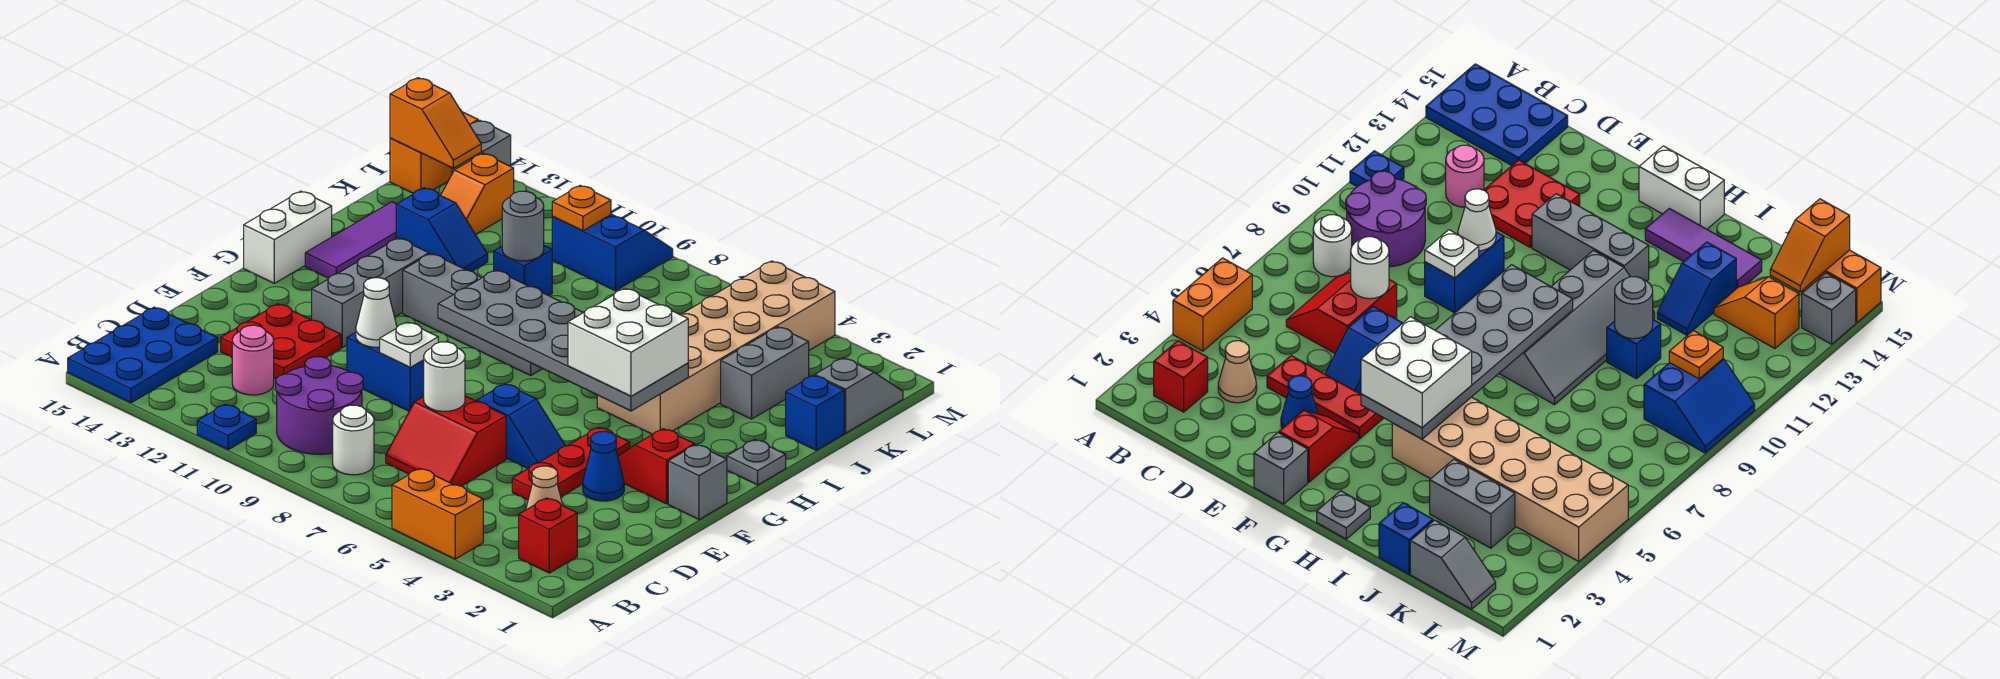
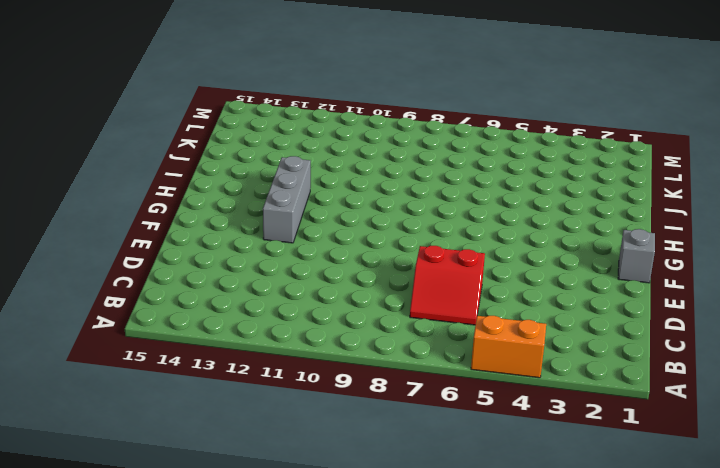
none -> blue 1x1 plate [197,404,256,450]
none -> blue 2x3 plate [68,307,218,403]
none -> red 1x1 brick [519,498,577,573]
none -> white 1x1 round brick [333,405,374,475]

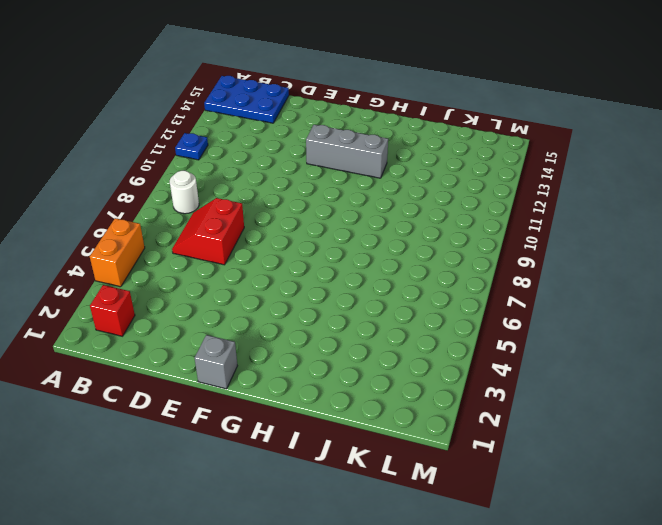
none -> purple 2x2 round brick [276,357,363,454]
none -> tan 1x1 cone [526,466,563,510]
none -> pink 1x1 round brick [232,325,274,395]
none -> red 1x3 plate [512,427,630,500]

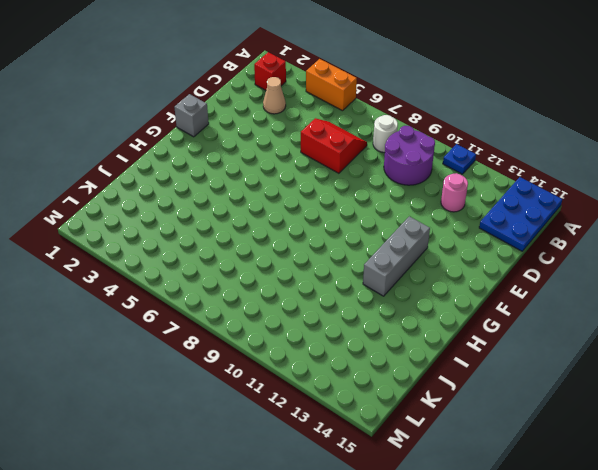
none -> red 1x3 plate [512,427,630,500]
none -> red 2x2 plate [221,304,341,378]
none -> blue 1x1 cone [583,431,624,501]
none -> blue 1x2 slope [477,384,565,469]

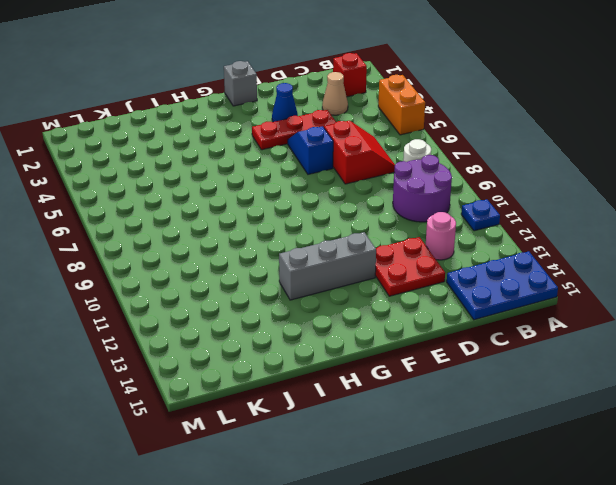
none -> blue 1x2 brick [347,333,424,411]
none -> red 1x2 slope [618,429,695,504]
none -> white 1x2 brick [244,191,332,283]
none -> grey 1x1 plate [727,440,786,485]

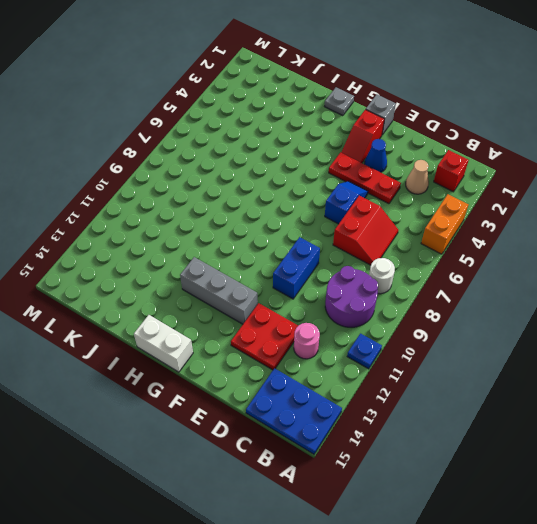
none -> tan 2x6 brick [597,261,835,434]
none -> grey 2x4 slope [403,253,542,375]
none -> purple 1x3 tile [305,202,396,278]
none -> blue 1x1 brick [786,375,844,450]

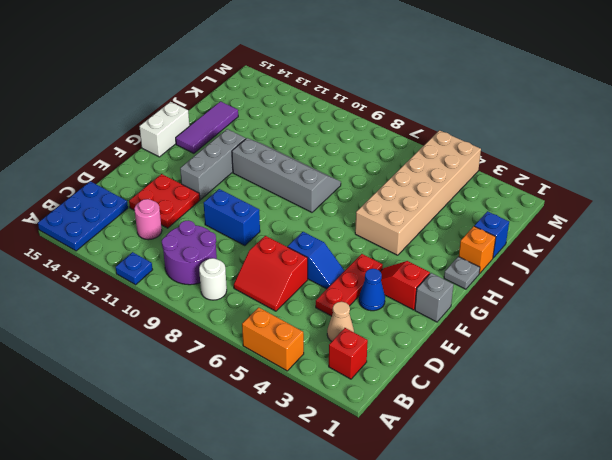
orange 1x1 brick [459,226,496,274] -> none
none -> grey 1x2 brick [721,327,809,419]
none -> blue 1x1 brick [494,246,552,296]
none -> blue 1x2 slope [396,188,488,271]
none -> grey 1x2 slope [815,358,903,433]

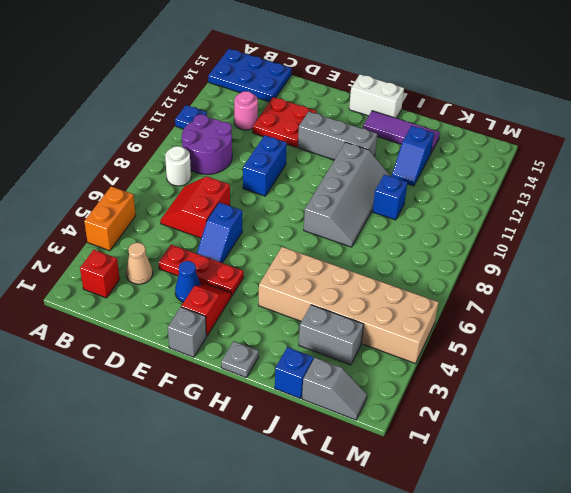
none -> orange 1x2 slope [441,153,514,234]
none -> blue 2x2 slope [552,214,673,291]
none -> orange 1x2 brick [390,112,478,194]
none -> grey 1x1 brick [452,120,511,173]

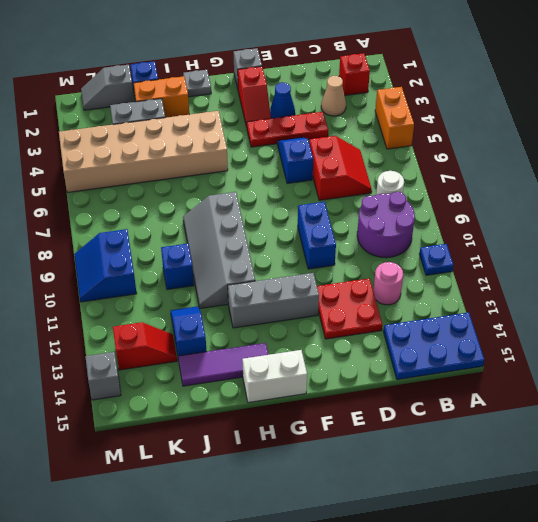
orange 1x2 brick [134,76,189,118] -> orange 1x2 brick moved to [390,112,478,194]
red 1x2 slope [113,322,177,370] -> orange 1x2 slope [441,153,514,234]
none -> white 1x1 round brick [424,342,465,411]
none -> white 1x1 plate [380,322,438,367]
none -> white 1x1 cone [356,278,397,347]
none -> grey 2x6 plate [438,270,688,411]

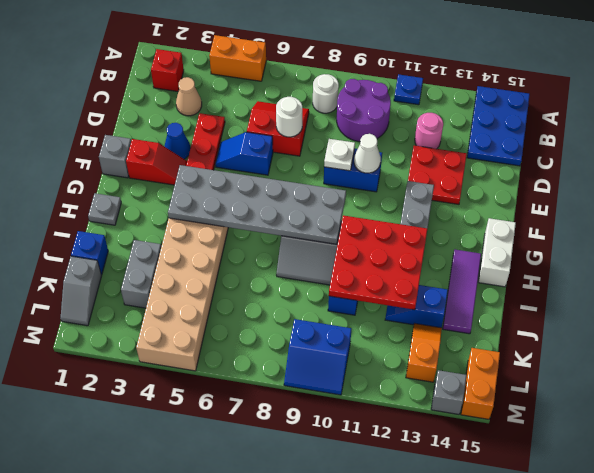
red 3x3 plate [329,215,427,310] -> grey 1x1 round brick [502,191,544,261]
none -> orange 1x1 plate [552,185,611,231]
none -> orange 1x2 slope [390,78,481,168]
none -> white 2x2 brick [568,288,688,396]

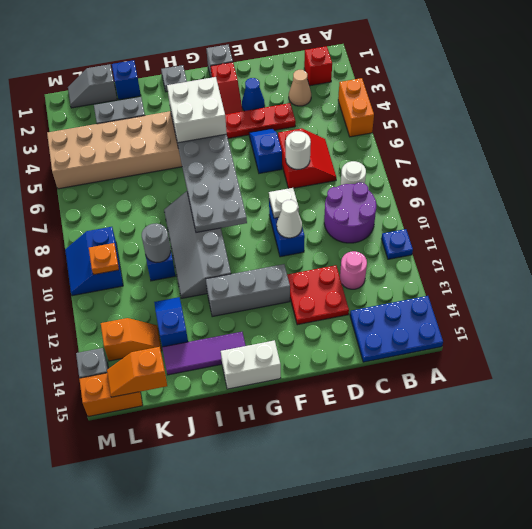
orange 1x2 slope [107,347,167,397] -> orange 1x2 slope turned to [390,78,481,168]

